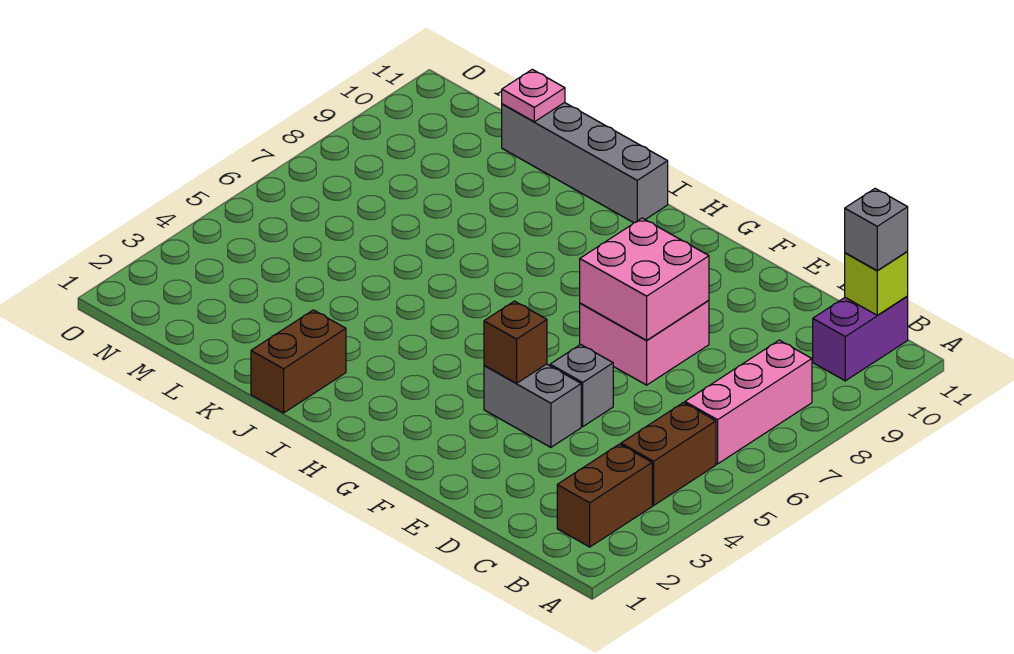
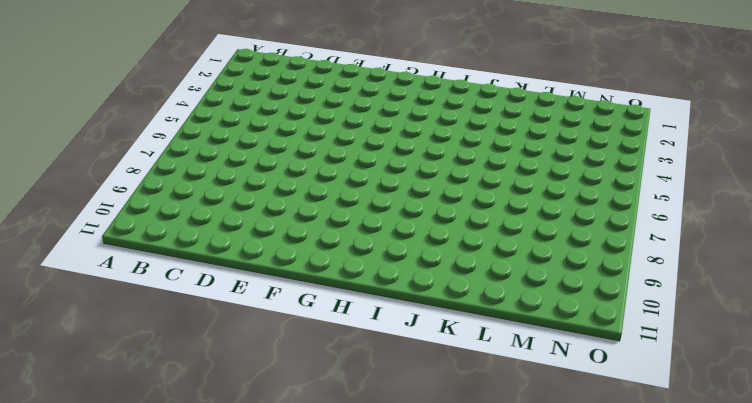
none -> brown 1x2 brick [557,444,652,547]
none -> brown 1x2 brick [621,403,716,505]
none -> pink 1x3 brick [685,340,812,464]

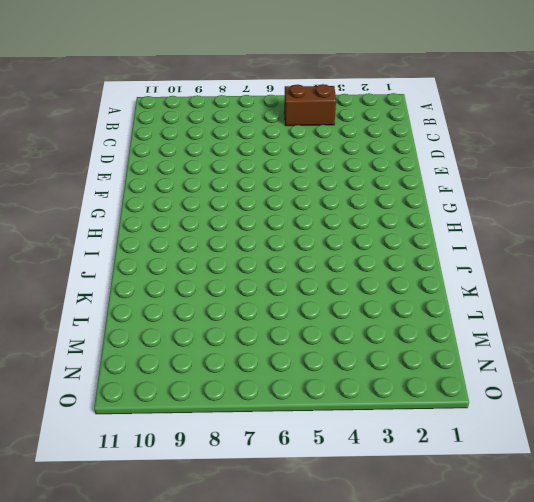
none -> brown 1x2 brick [557,444,652,547]
none -> pink 1x3 brick [685,340,812,464]
none -> purple 1x2 brick [813,296,908,381]

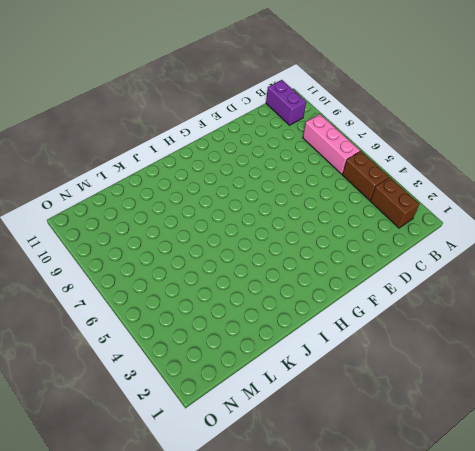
none -> grey 1x2 brick [484,364,581,447]
none -> grey 1x1 brick [550,345,613,426]
none -> pink 2x2 brick [580,300,709,385]

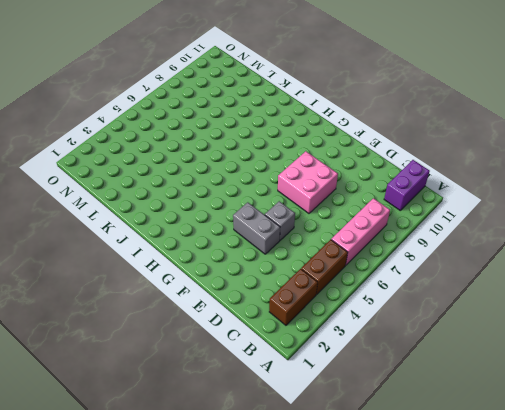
none -> grey 1x4 brick [502,102,668,223]
none -> brown 1x2 brick [251,310,346,413]
none -> lime 1x1 brick [845,252,908,315]

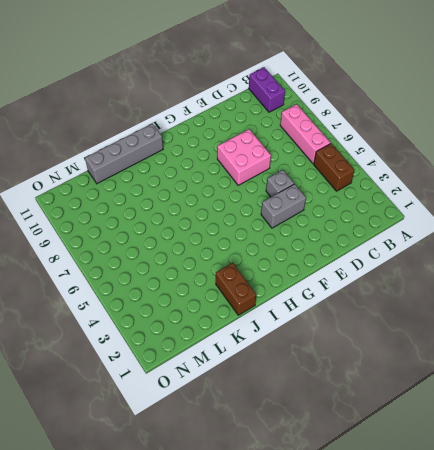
none -> brown 1x2 brick [557,444,652,547]
none -> lime 1x1 brick [845,252,908,315]
none -> pink 2x2 brick [580,218,709,340]

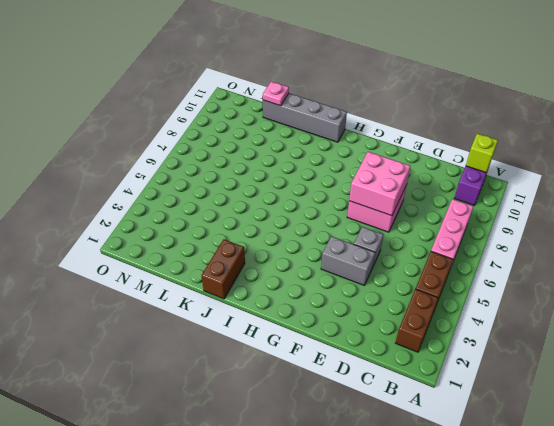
none -> brown 1x1 brick [484,301,547,383]
none -> grey 1x1 brick [845,189,908,271]

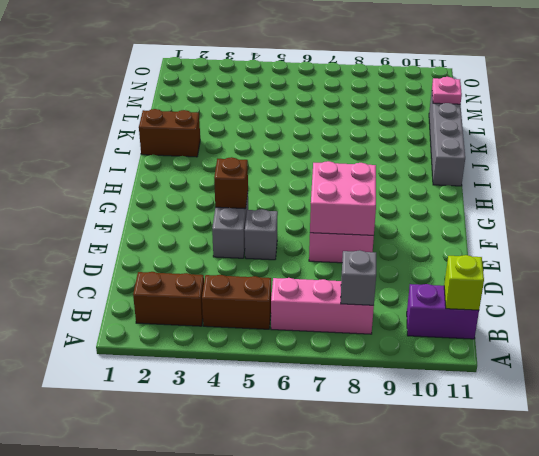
grey 1x1 brick [341,250,376,306] -> grey 1x1 brick moved to [845,189,908,271]

